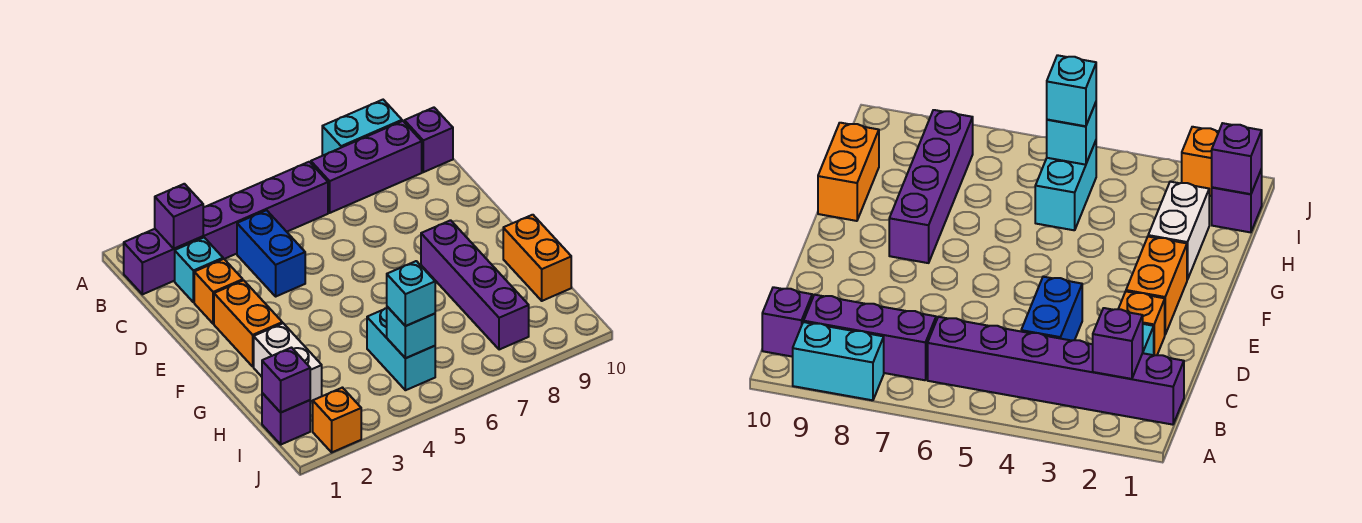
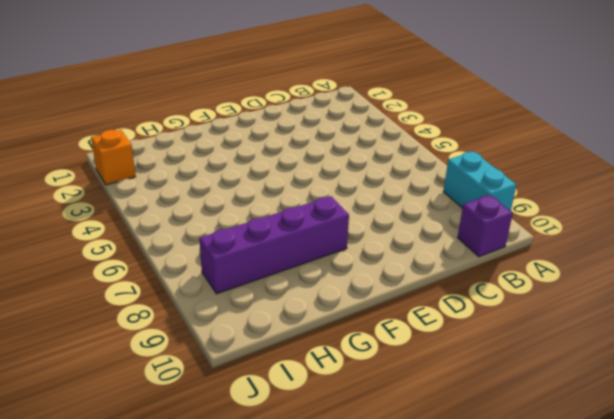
none -> purple 1x6 brick [124,162,328,294]
none -> purple 1x3 brick [311,121,422,213]
none -> cyan 1x1 brick [175,238,223,302]

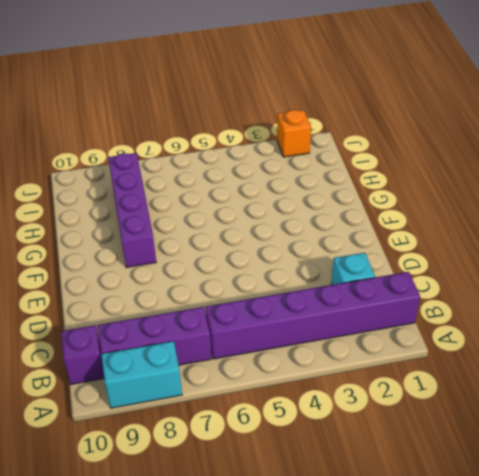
none -> blue 1x2 brick [237,210,305,296]
none -> orange 1x1 brick [194,259,243,324]
none -> orange 1x2 brick [214,280,282,366]

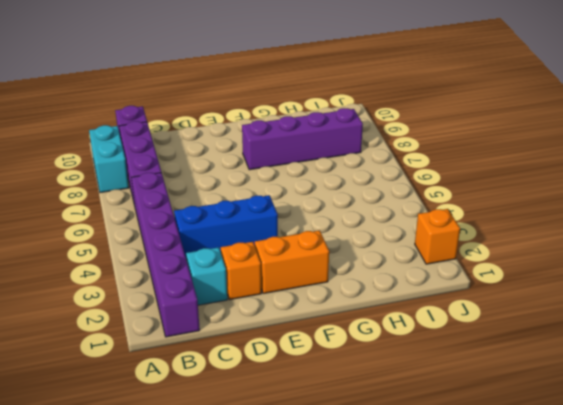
blue 1x3 brick [174,195,278,260] -> blue 1x2 brick [237,210,305,296]
none -> white 1x2 brick [254,323,322,402]
none -> orange 1x2 brick [503,215,571,301]
none -> cyan 1x2 brick [367,308,435,390]

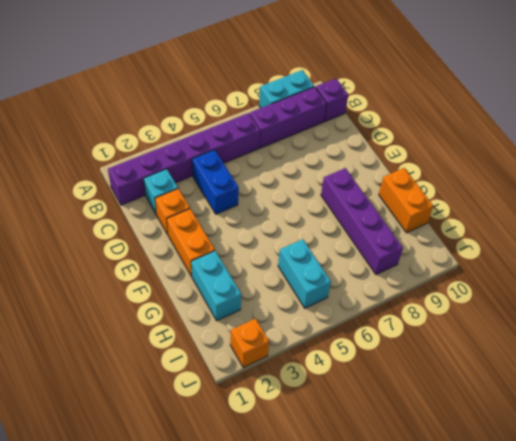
cyan 1x2 brick [191,251,241,321] -> white 1x2 brick [254,323,322,402]
none -> purple 1x1 brick [262,393,310,444]
none -> purple 1x1 brick [155,184,203,249]
none -> purple 1x1 brick [262,348,310,412]

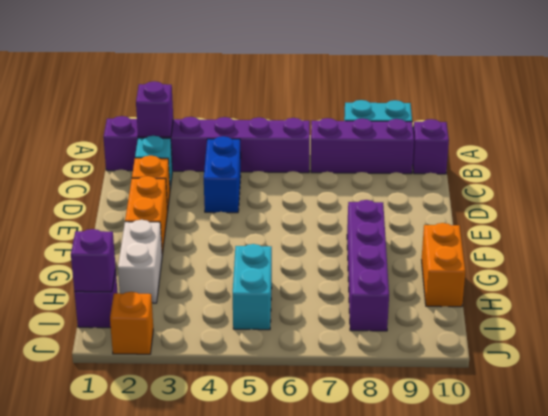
none -> cyan 1x1 brick [387,307,435,358]
none -> cyan 1x1 brick [387,261,435,326]

